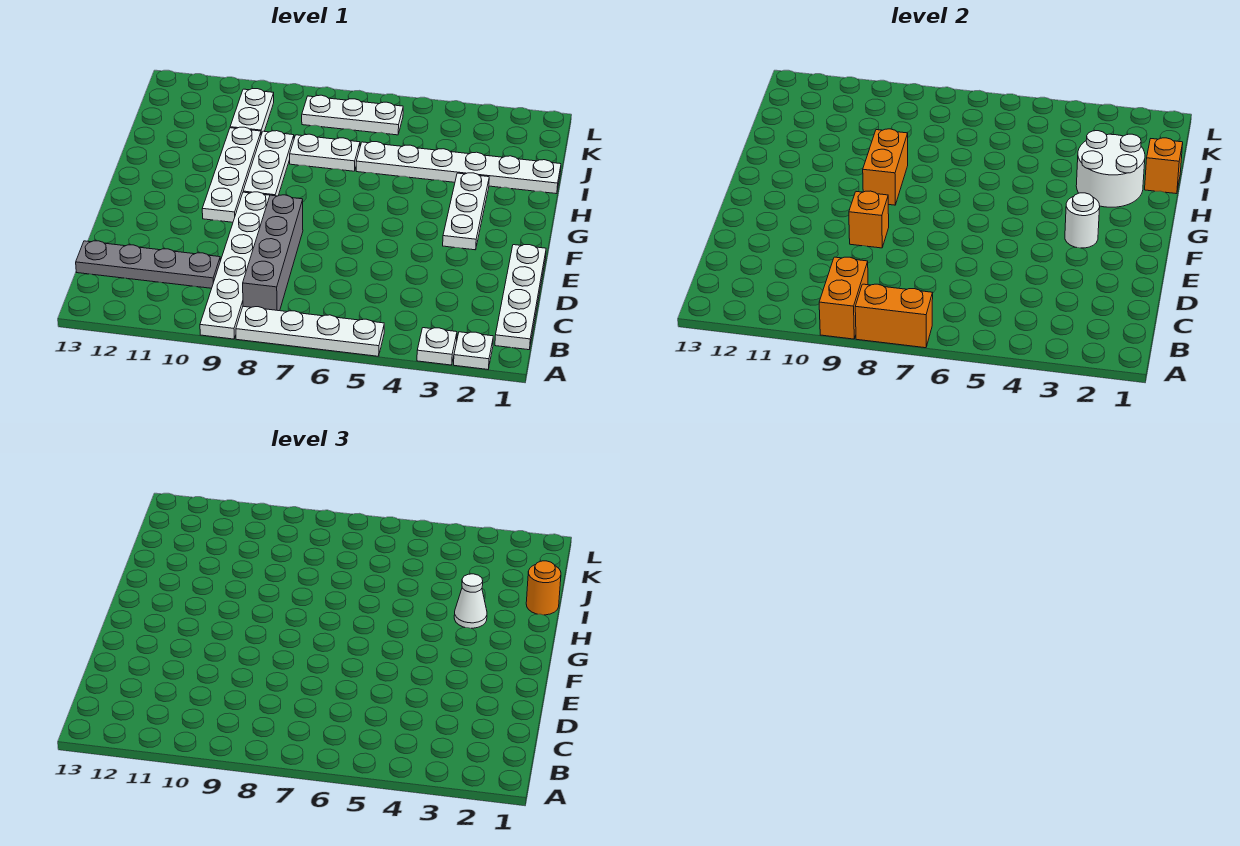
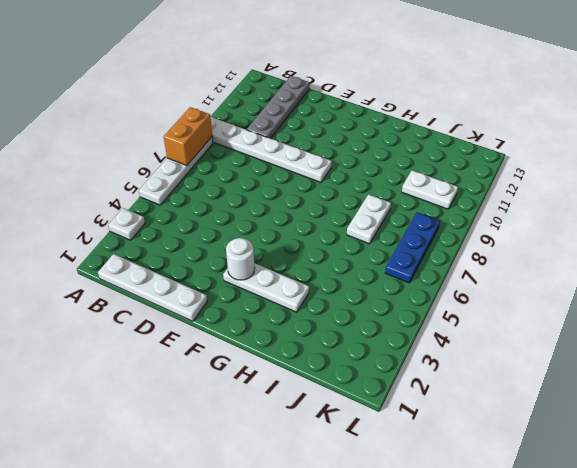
blue 1x3 plate [385,212,440,283] -> white 1x3 plate [302,95,403,135]
none -> white 1x1 plate [454,332,493,369]
none -> grey 1x4 brick [243,195,303,311]
none -> white 1x4 plate [202,127,261,222]

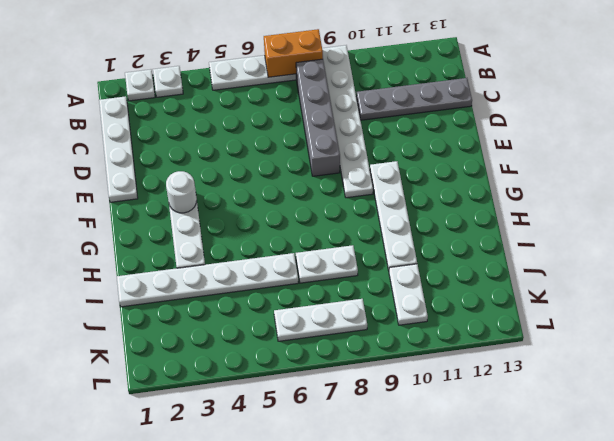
none -> white 1x3 plate [243,131,294,196]
none -> orange 1x2 brick [819,257,868,339]
none -> orange 1x1 brick [849,191,889,248]

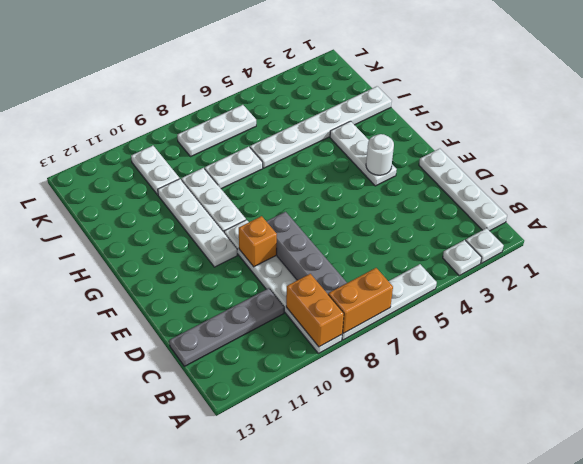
none -> orange 1x2 brick [863,129,908,205]
none -> white 2x2 round brick [1076,131,1145,207]
none -> orange 1x1 brick [1145,138,1183,194]

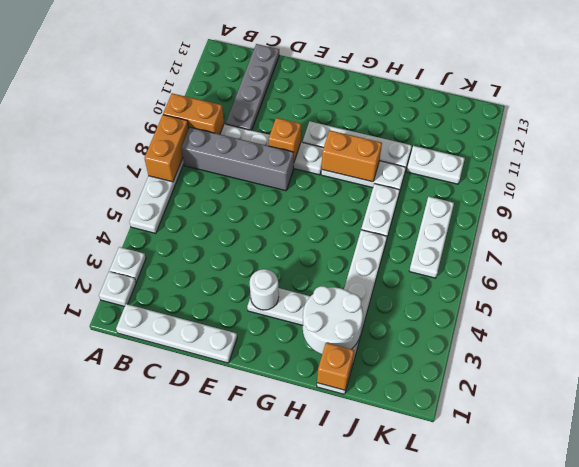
none -> white 1x1 cone [454,574,487,628]
none -> orange 1x1 round brick [526,561,561,615]

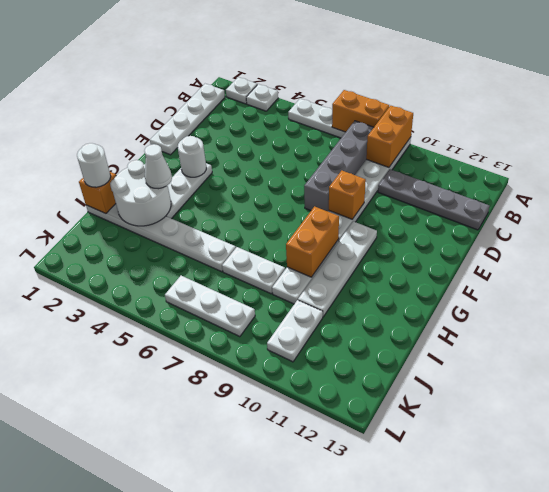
white 1x1 round brick [77,143,111,187] -> orange 1x1 round brick [526,561,561,615]

